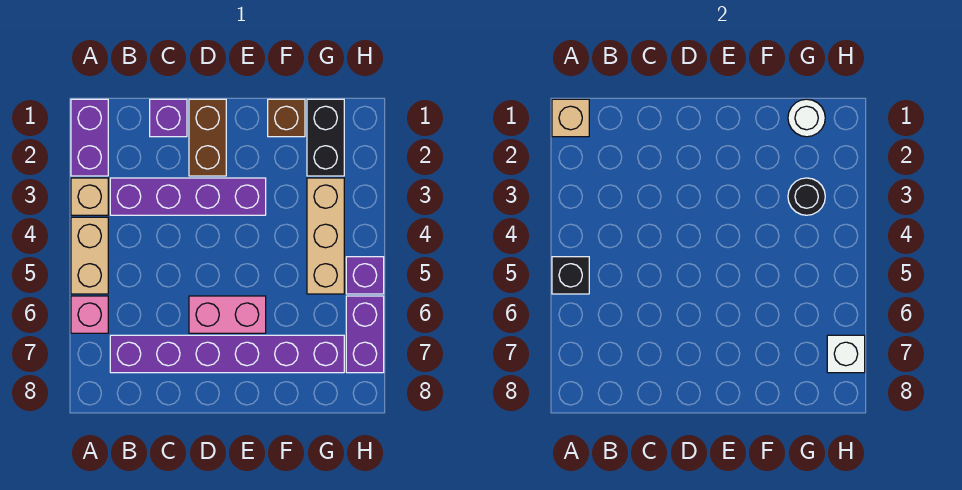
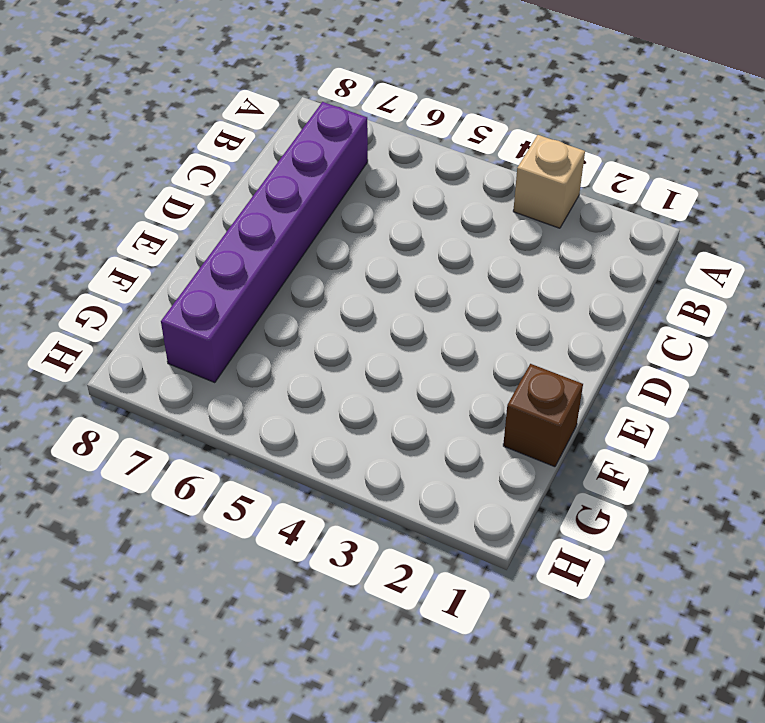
none -> purple 1x2 brick [71,99,108,176]
none -> tan 1x2 brick [71,217,108,294]
none -> pink 1x1 brick [71,296,108,333]

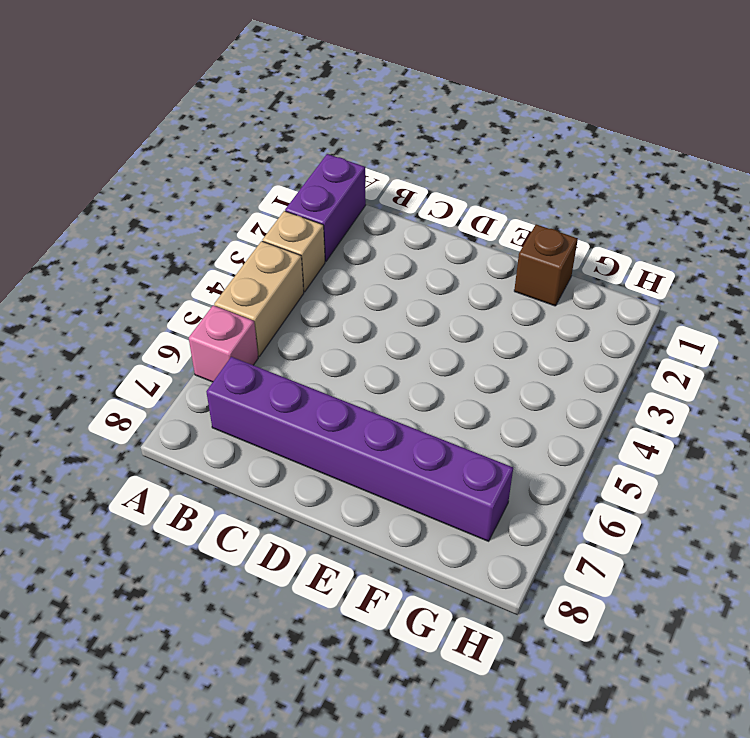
none -> purple 1x4 brick [110,178,266,215]
none -> purple 1x1 brick [150,99,187,137]
none -> brown 1x2 brick [189,99,226,176]

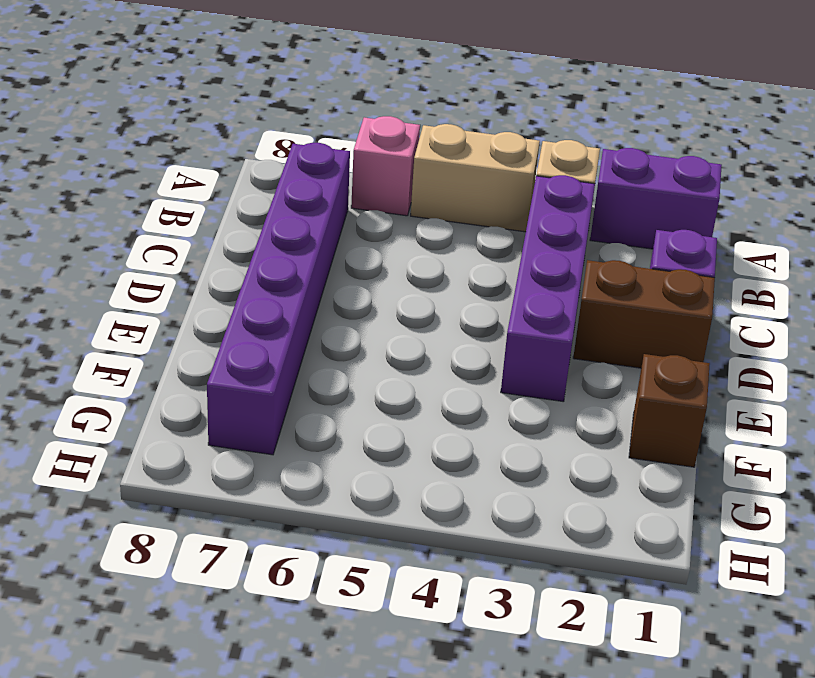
none -> pink 1x2 brick [189,296,266,333]
none -> black 1x2 brick [307,99,344,176]
none -> tan 1x3 brick [307,178,344,294]

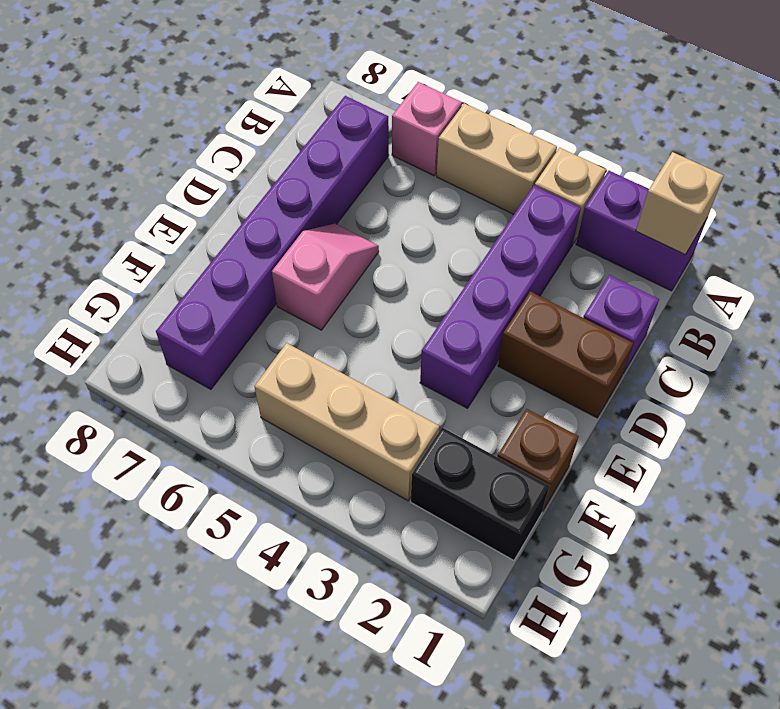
pink 1x2 slope [272,223,379,330] -> pink 1x2 brick [189,296,266,333]
none -> purple 1x1 brick [346,257,384,294]
none -> purple 1x2 brick [346,296,384,373]
none -> black 1x1 brick [552,257,589,294]

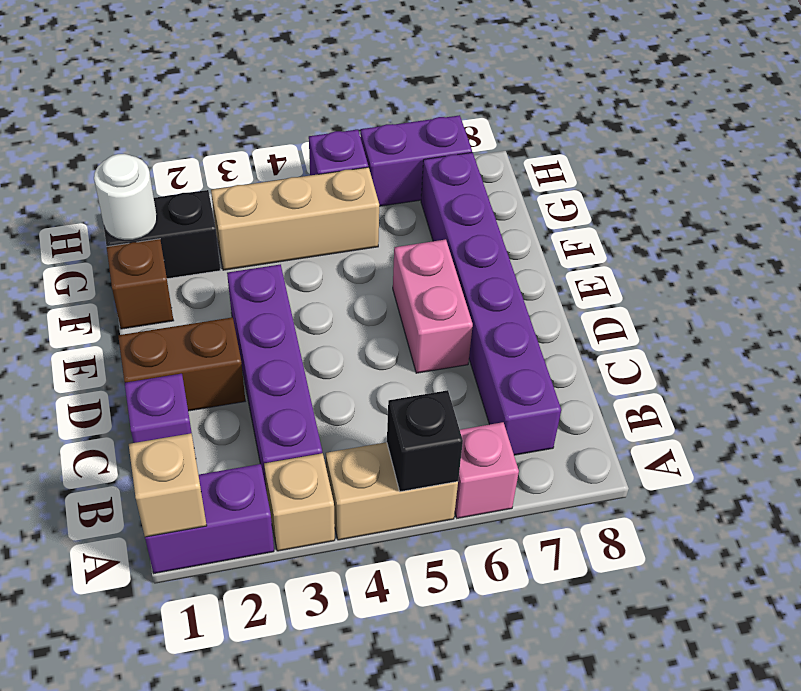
none -> black 1x1 round brick [788,178,825,215]
none -> white 1x1 brick [827,335,865,373]

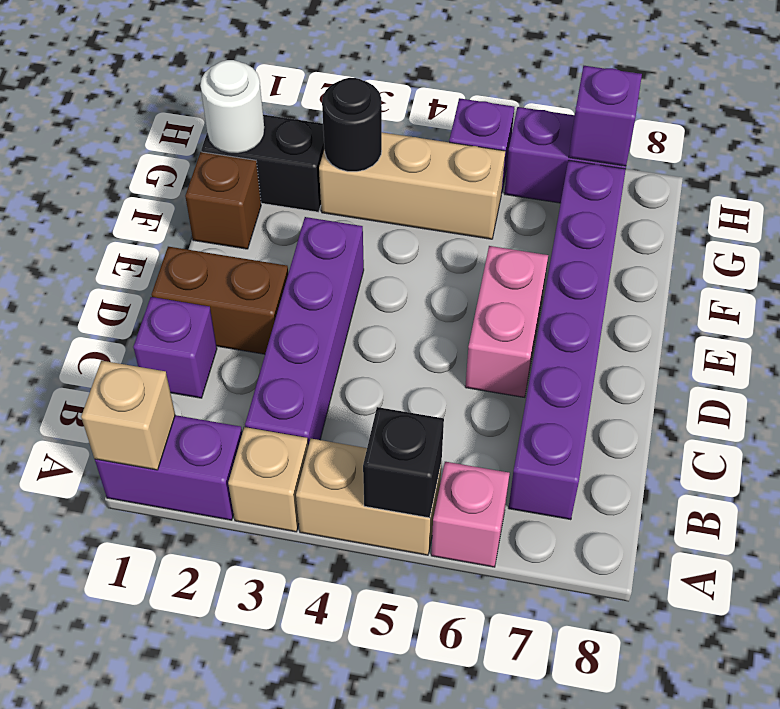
purple 1x1 brick [569,66,642,166] -> white 1x1 brick [827,335,865,373]

